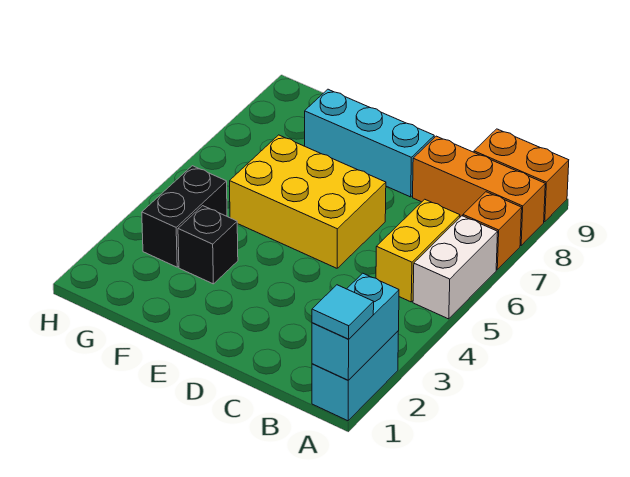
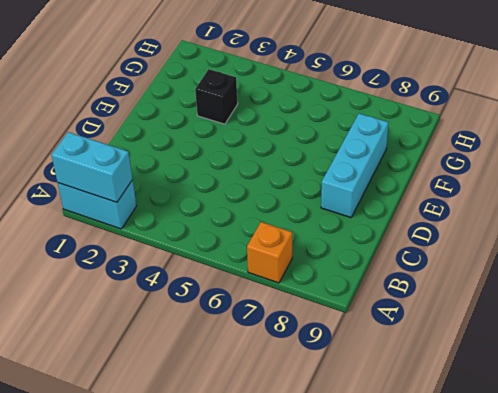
none -> white 1x2 brick [413,216,498,319]
none -> orange 1x3 brick [413,136,545,245]
none -> orange 1x2 brick [474,129,569,222]

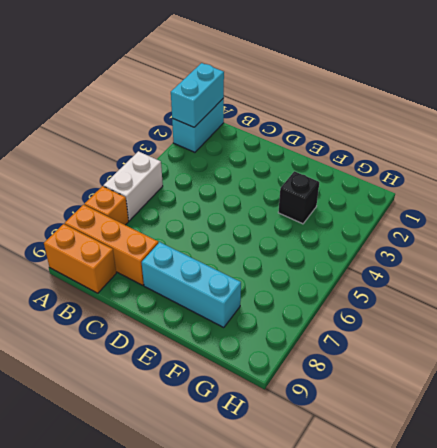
none -> yellow 1x2 brick [376,199,460,302]
none -> yellow 2x3 brick [230,135,386,268]
none -> black 1x2 brick [142,166,227,267]

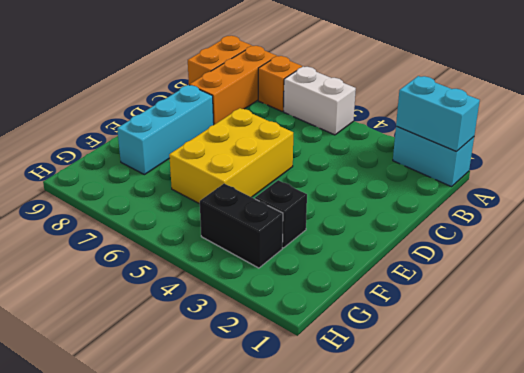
none -> yellow 1x2 brick [376,199,460,302]
none -> cyan 1x1 tile [312,285,374,339]

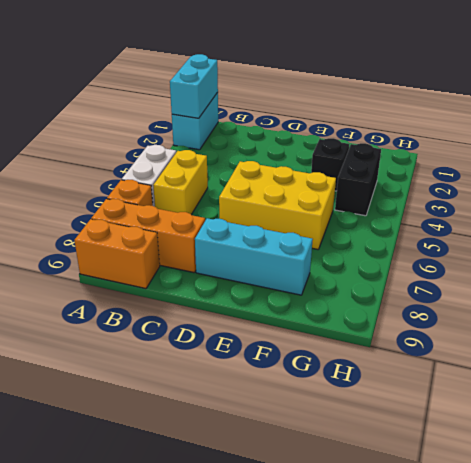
none -> cyan 1x1 tile [312,285,374,339]

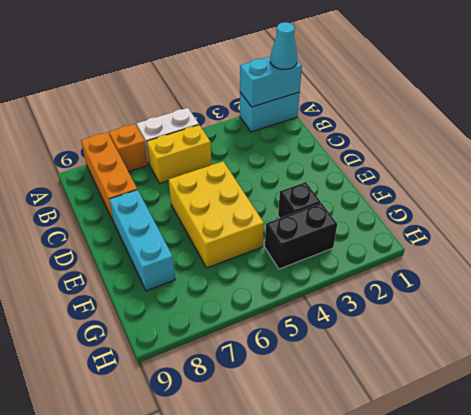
cyan 1x1 cone [270,22,297,69] -> cyan 1x1 tile [312,285,374,339]
none -> orange 1x2 brick [474,129,569,222]

